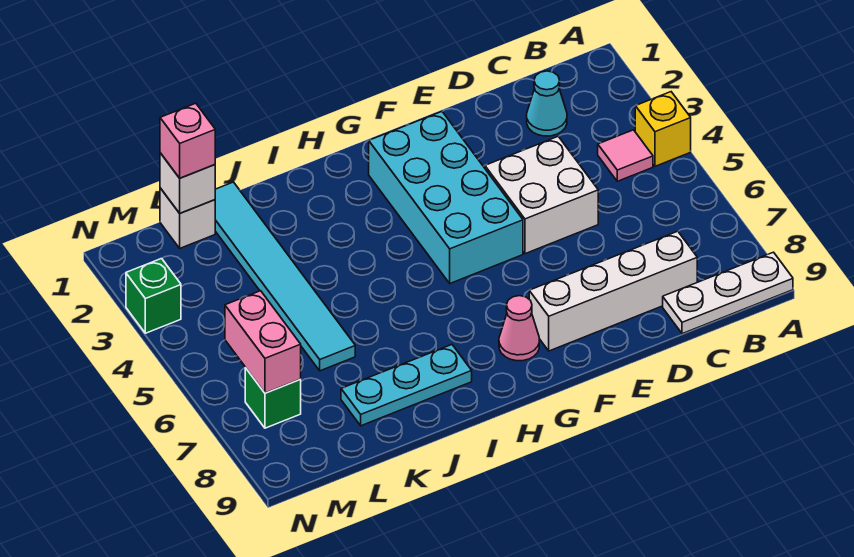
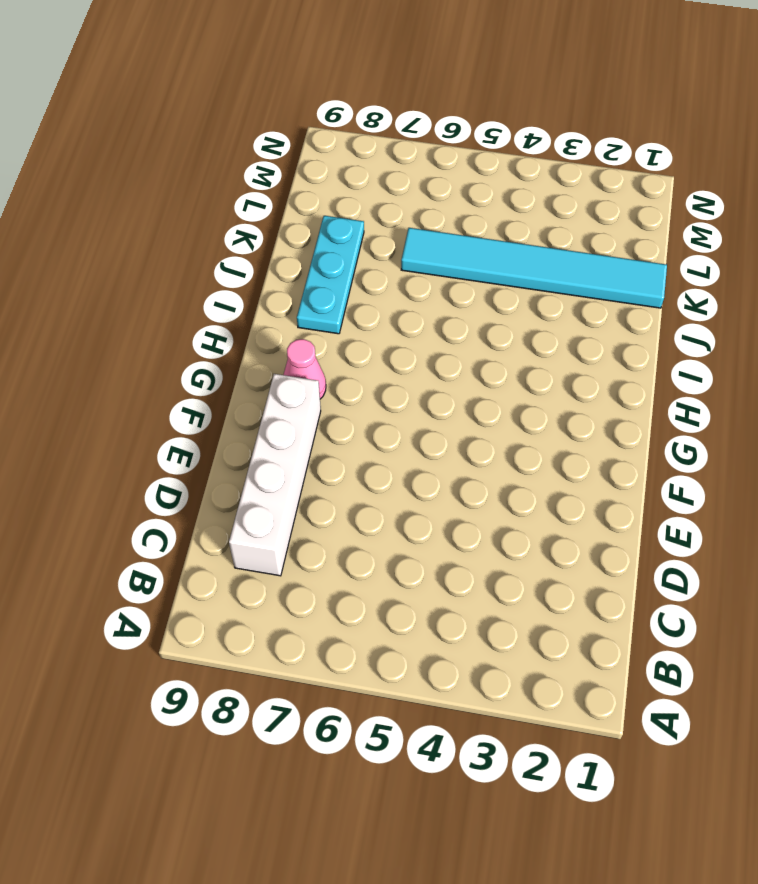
none -> yellow 1x1 brick [635,92,691,166]
none -> white 1x3 plate [663,252,793,334]
none -> pink 1x1 tile [598,130,653,181]

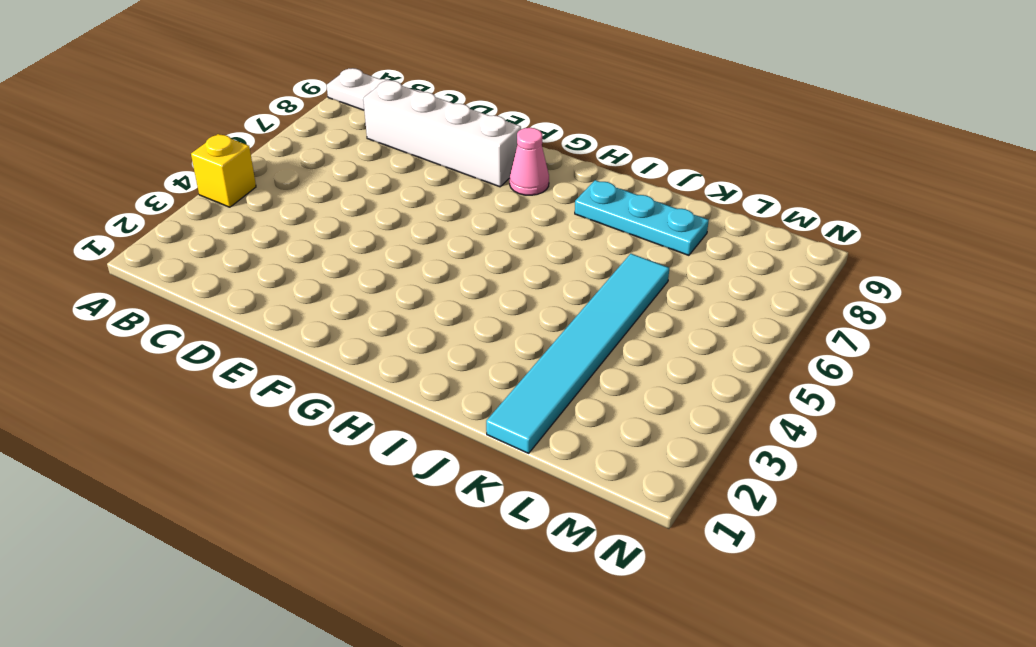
none -> pink 1x1 tile [598,130,653,181]
none -> cyan 1x1 cone [527,71,567,136]
none -> white 2x2 brick [485,136,598,254]

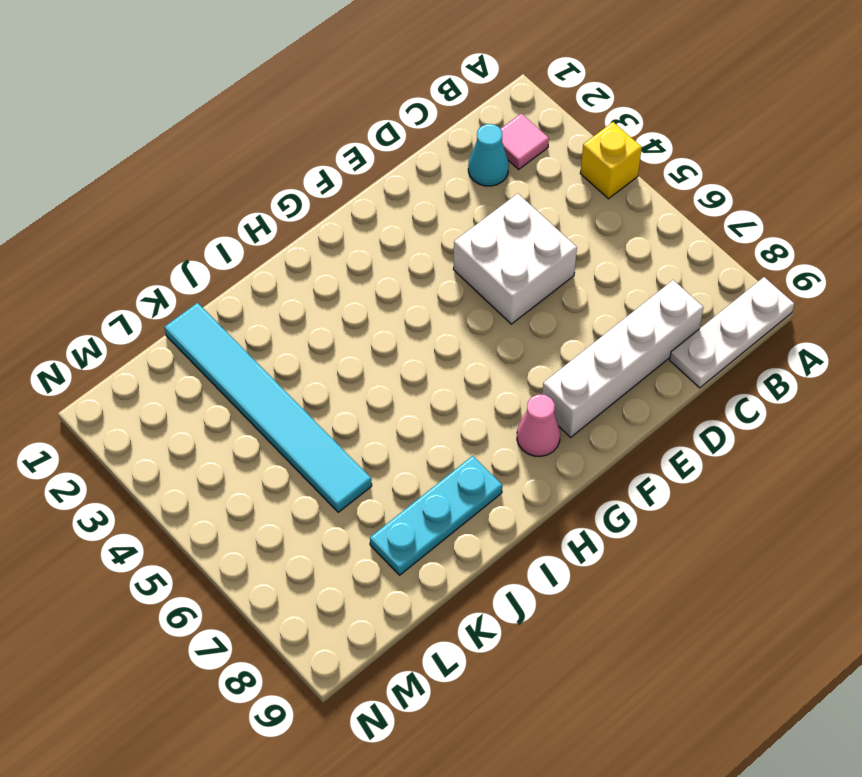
pink 1x1 tile [501,113,549,169] -> pink 1x1 tile moved to [598,130,653,181]
none -> cyan 2x4 brick [369,112,523,283]
none -> white 1x1 brick [160,188,215,248]
none -> green 1x1 brick [245,368,301,428]

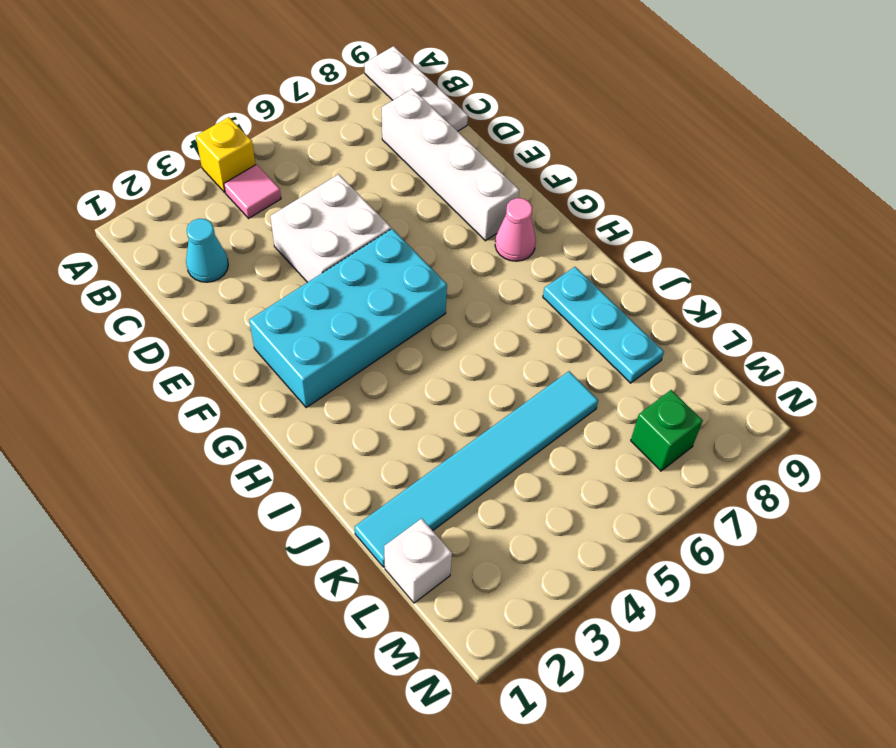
none -> green 1x1 brick [126,259,181,333]
none -> white 1x1 brick [160,153,215,213]
none -> pink 1x2 brick [225,291,301,393]

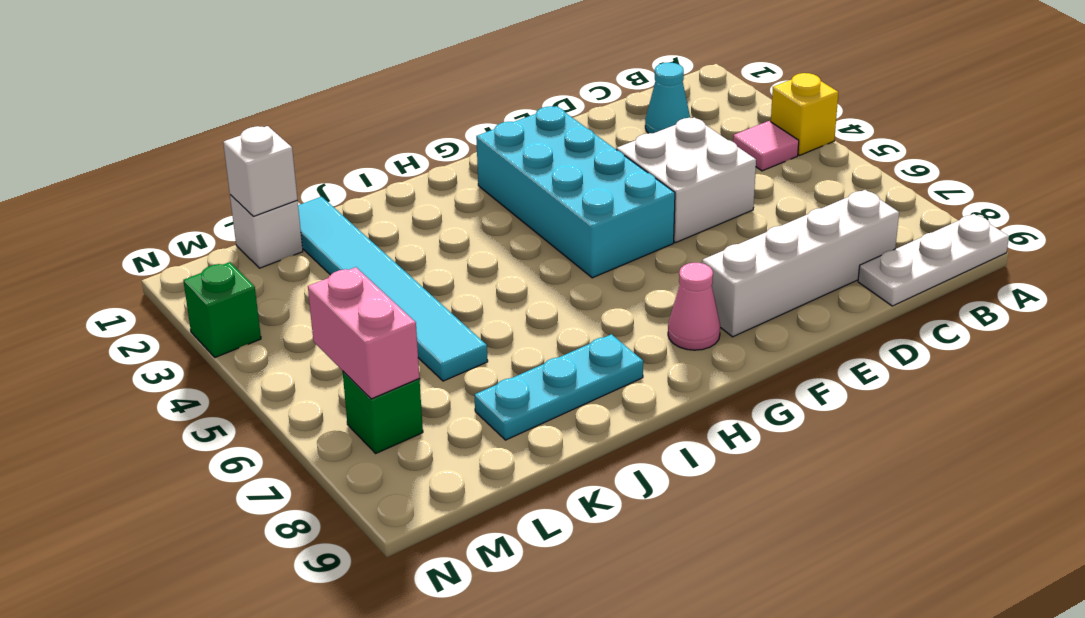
none -> pink 1x1 brick [160,103,215,178]

